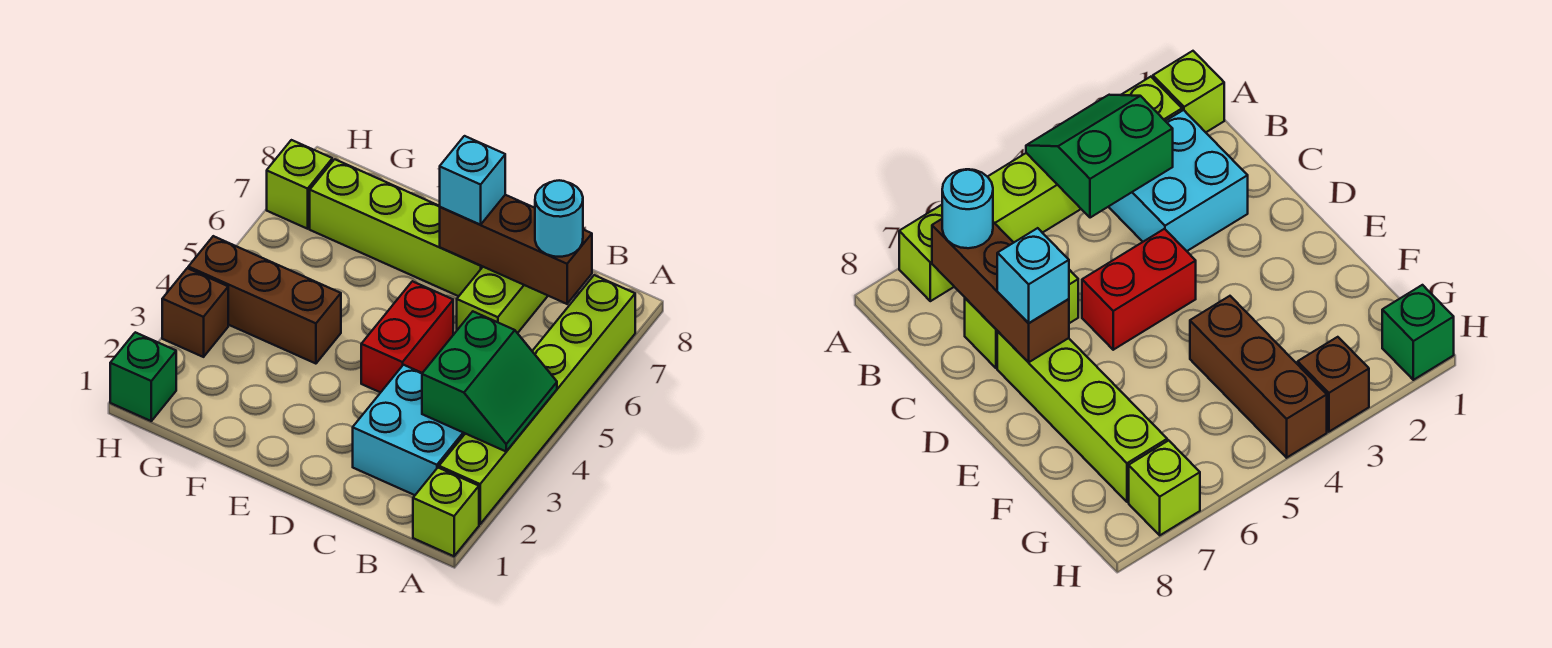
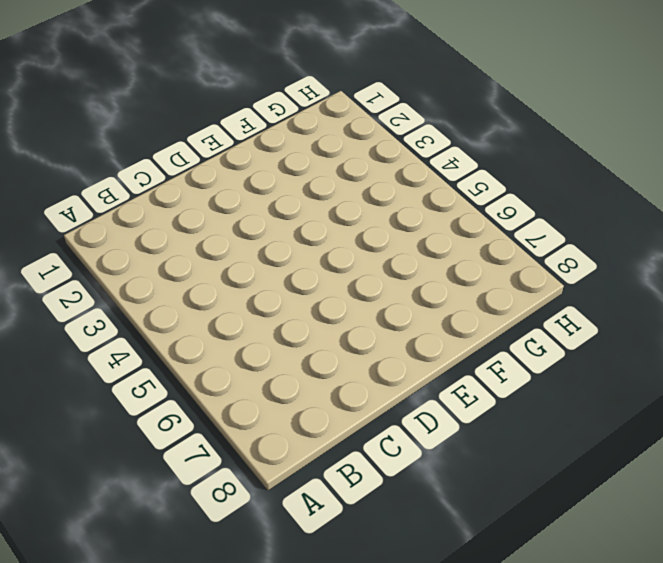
none -> lime 1x1 brick [413,468,479,556]
none -> lime 1x6 brick [439,275,635,524]
none -> cyan 2x2 brick [353,365,465,495]

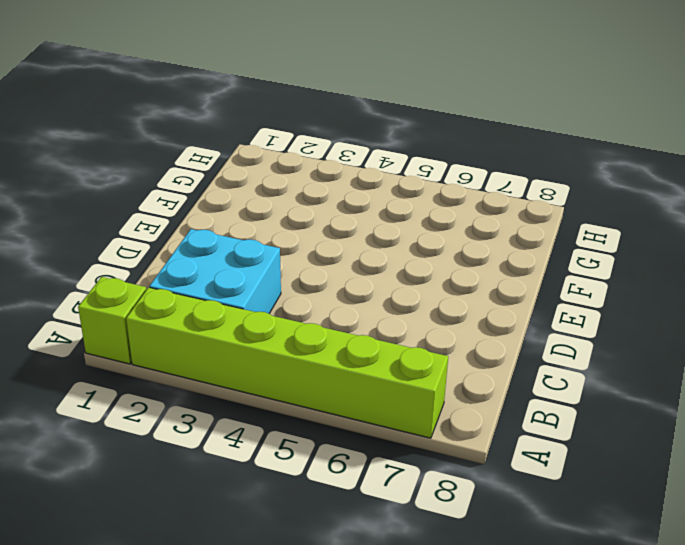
none -> lime 1x2 brick [457,267,548,333]
none -> red 1x2 brick [361,281,453,393]
none -> lime 1x4 brick [310,159,483,296]

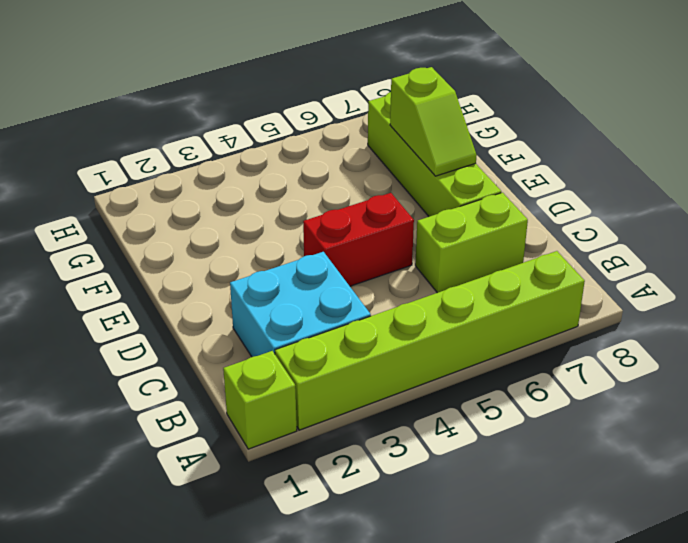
lime 1x2 slope [390,67,477,176] -> none
none -> brown 1x3 brick [188,236,341,364]
none -> green 1x1 brick [110,332,176,421]
none -> brown 1x1 brick [162,268,228,357]

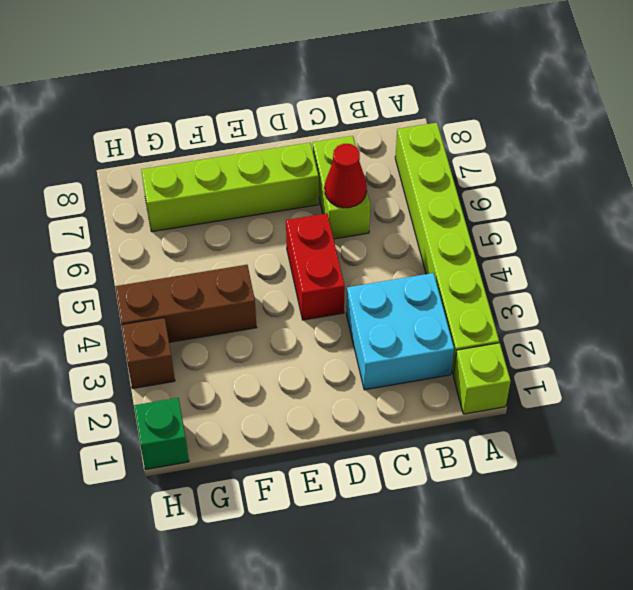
red 1x1 cone [325,144,367,208] -> none
none -> lime 1x1 brick [267,140,332,229]
none -> green 2x2 slope [422,312,557,451]
none -> brown 1x3 brick [440,195,592,304]

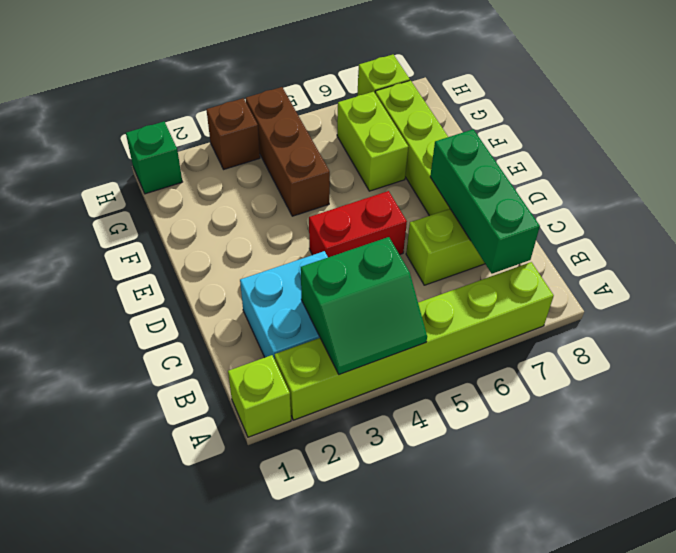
green 1x3 brick [430,129,540,274] -> brown 1x3 brick [440,195,592,304]
lime 1x2 brick [337,92,408,191] -> none
none -> cyan 1x1 round brick [535,180,583,257]
none -> cyan 1x1 brick [440,136,505,225]

